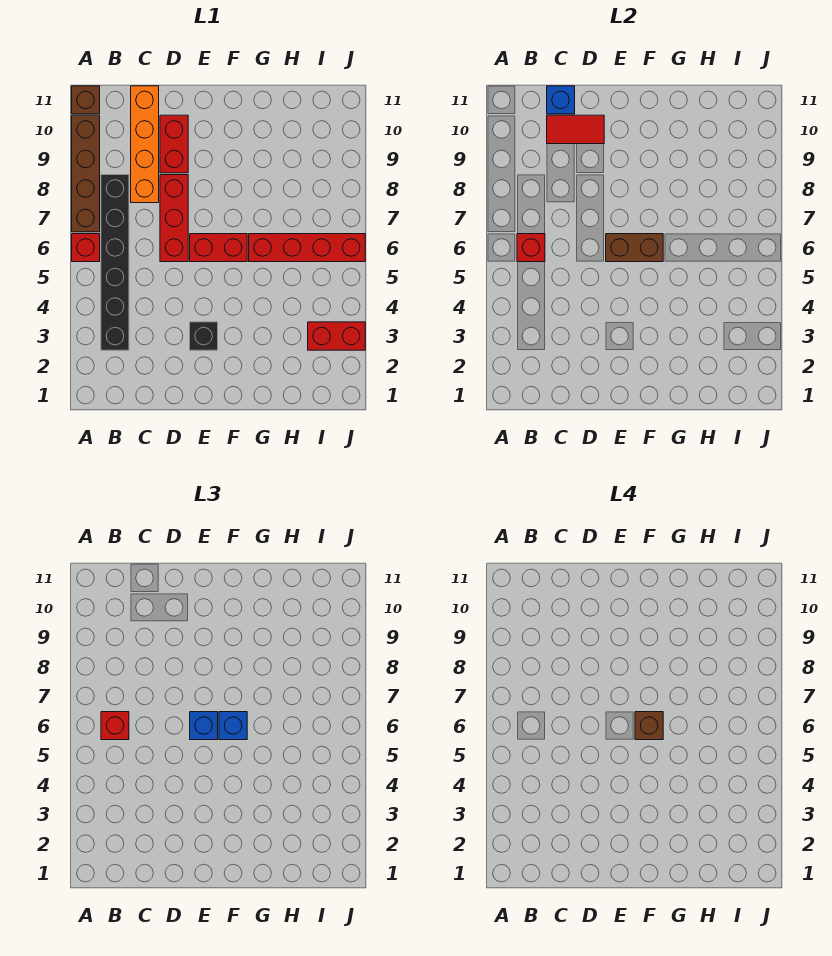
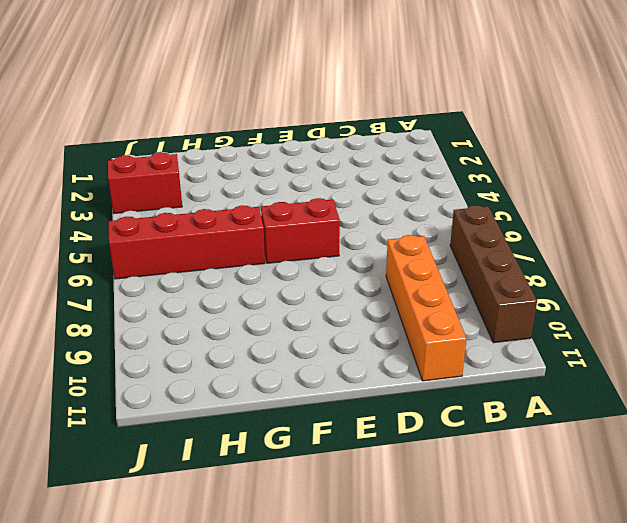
none -> red 1x1 brick [72,234,100,262]
none -> brown 1x1 brick [72,86,100,114]
none -> black 1x6 brick [101,175,129,350]

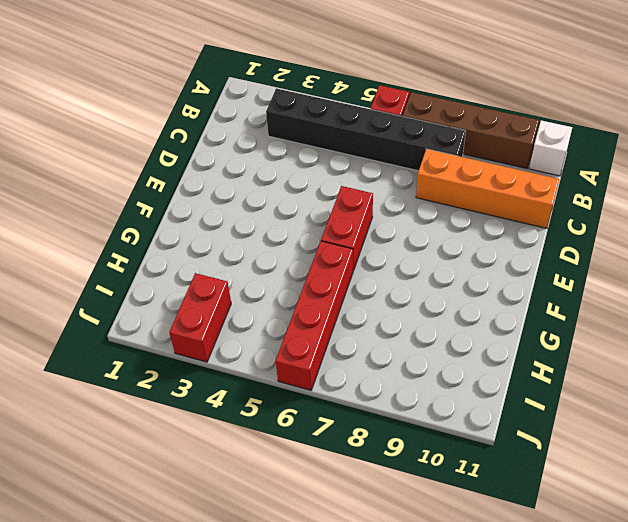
white 1x1 brick [529,120,572,176] -> brown 1x1 brick [72,86,100,114]
none -> red 1x3 brick [160,175,188,262]
none -> red 1x2 brick [160,115,188,173]
none -> black 1x1 brick [190,322,218,350]

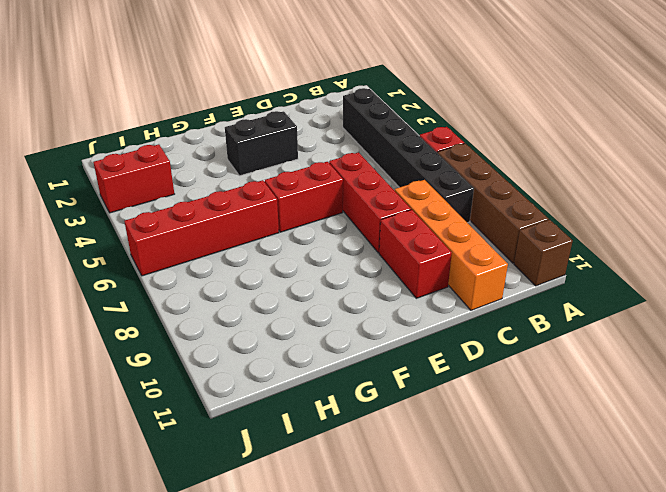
black 1x2 brick [225,111,298,176] -> black 1x1 brick [190,322,218,350]
none -> red 1x1 brick [517,234,545,262]
none -> red 1x2 tile [547,115,604,144]
none -> blue 1x1 brick [547,86,575,114]

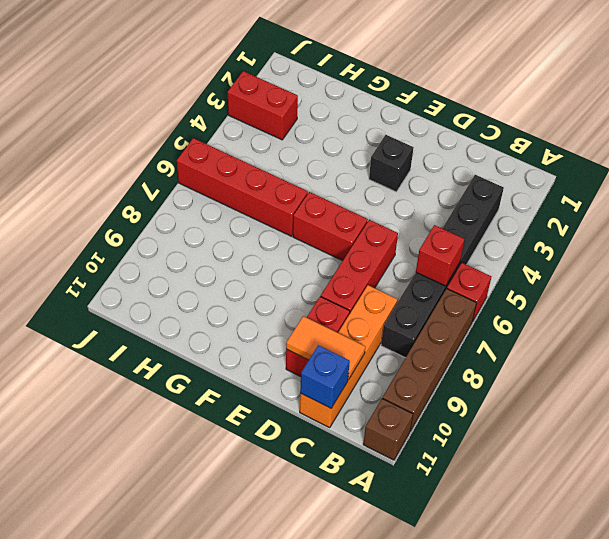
orange 1x2 tile [286,316,365,380] -> red 1x2 tile [547,115,604,144]
none -> brown 1x2 brick [606,234,663,262]
none -> red 1x1 brick [101,712,129,740]
none -> blue 1x1 brick [190,712,218,740]

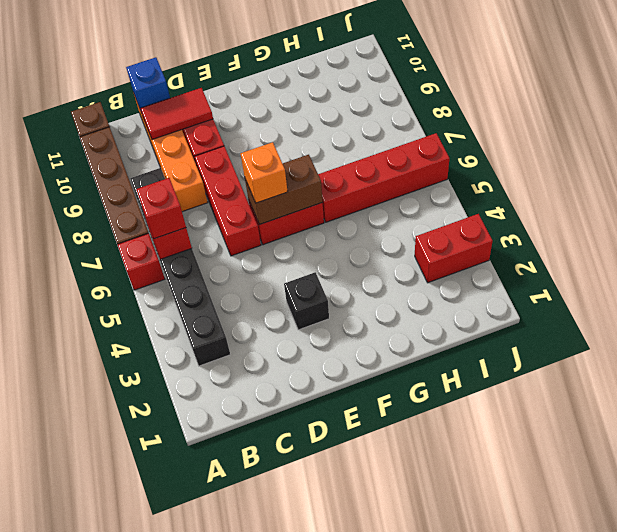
orange 1x1 brick [241,142,288,203] -> blue 1x1 brick [190,712,218,740]
none -> blue 1x1 brick [219,712,247,740]
none -> brown 1x1 brick [635,712,663,740]

